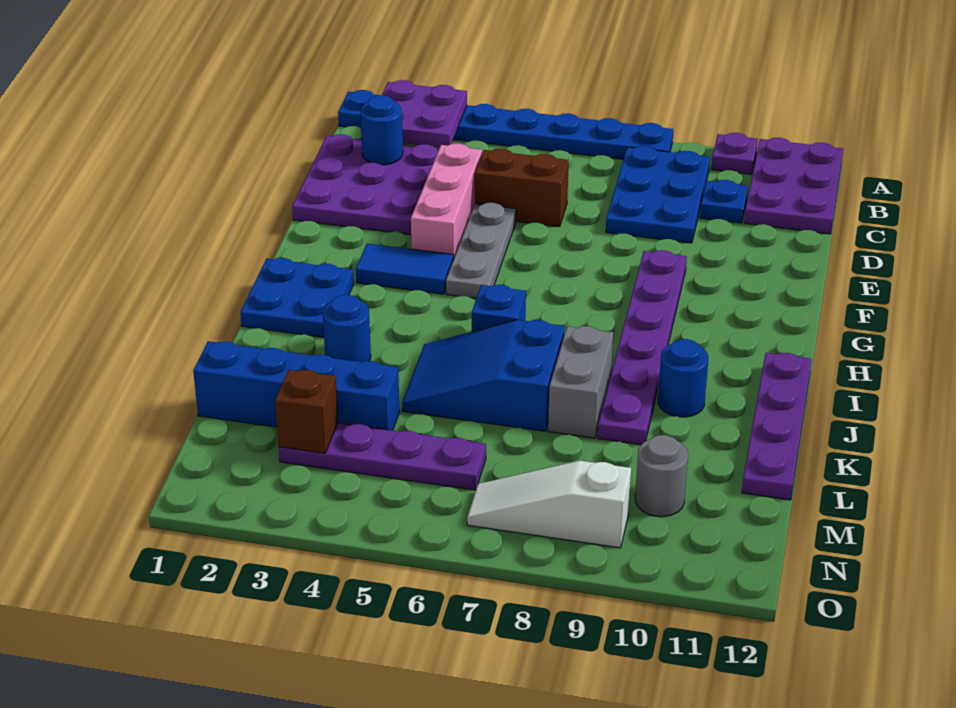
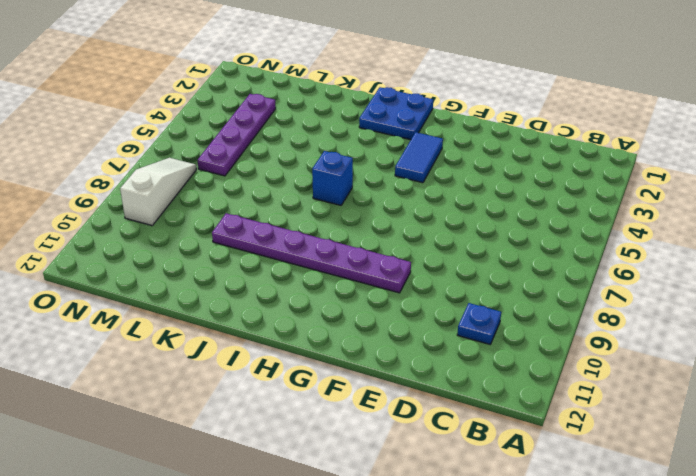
none -> blue 1x8 plate [338,90,673,159]
none -> purple 1x1 plate [711,133,758,175]
none -> purple 2x3 plate [744,138,843,234]

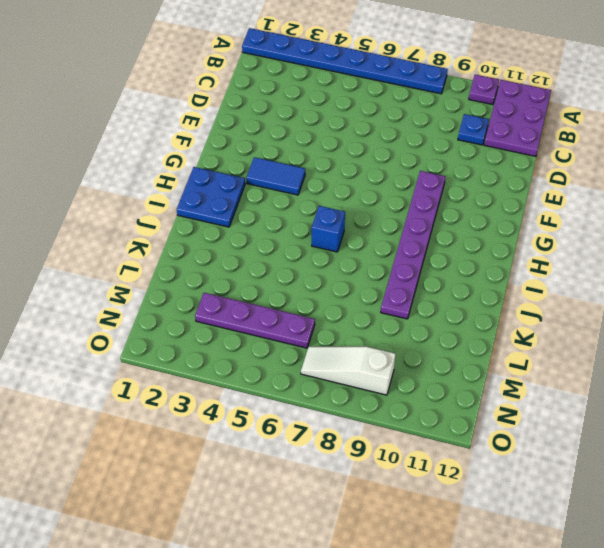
none -> blue 2x3 plate [606,146,710,243]
none -> purple 3x3 plate [292,134,439,235]
none -> pink 1x3 brick [411,143,482,260]

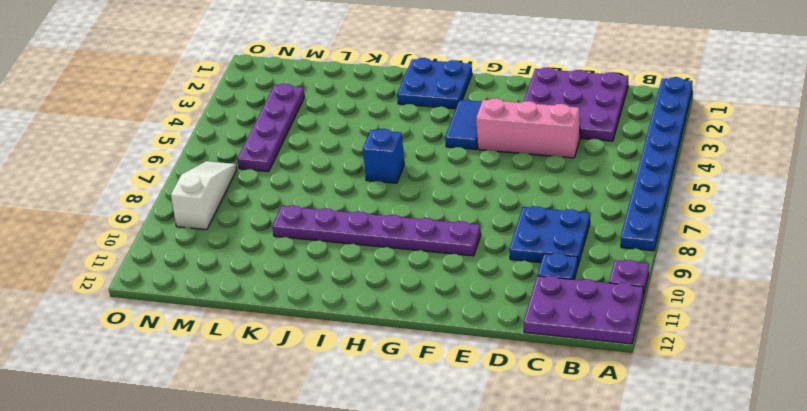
blue 2x2 plate [509,206,590,265] -> blue 2x3 plate [606,146,710,243]
none -> brown 1x2 brick [475,149,569,227]
none -> grey 1x3 plate [446,203,516,298]
none -> purple 1x4 plate [742,353,812,500]

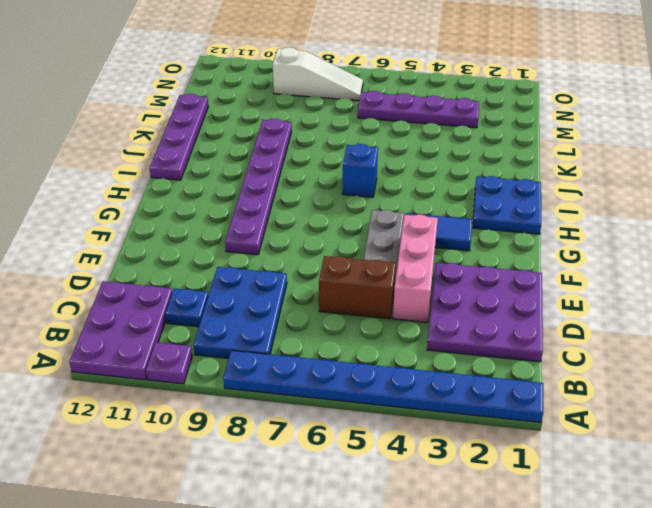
none -> blue 1x1 round brick [323,295,371,362]
none -> blue 2x3 slope [402,320,565,431]
none -> grey 1x2 brick [548,326,613,438]

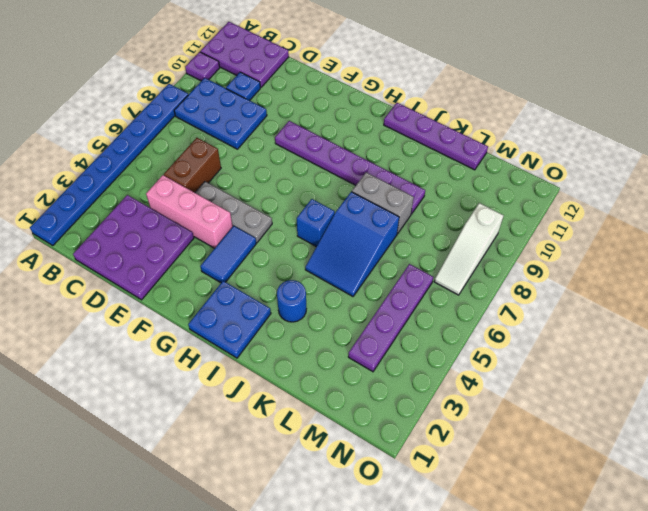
none -> blue 1x1 round brick [658,339,708,417]
none -> blue 1x4 brick [193,341,400,430]
none -> grey 1x1 round brick [635,435,688,517]

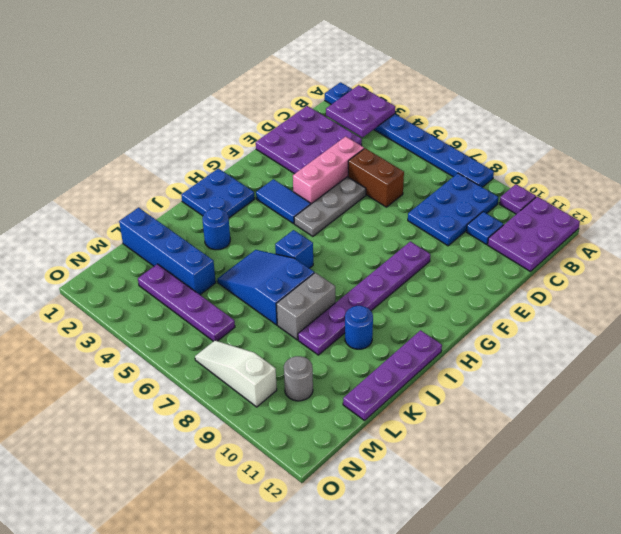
none -> blue 1x1 round brick [360,95,403,165]
none -> brown 1x1 brick [275,370,338,453]

